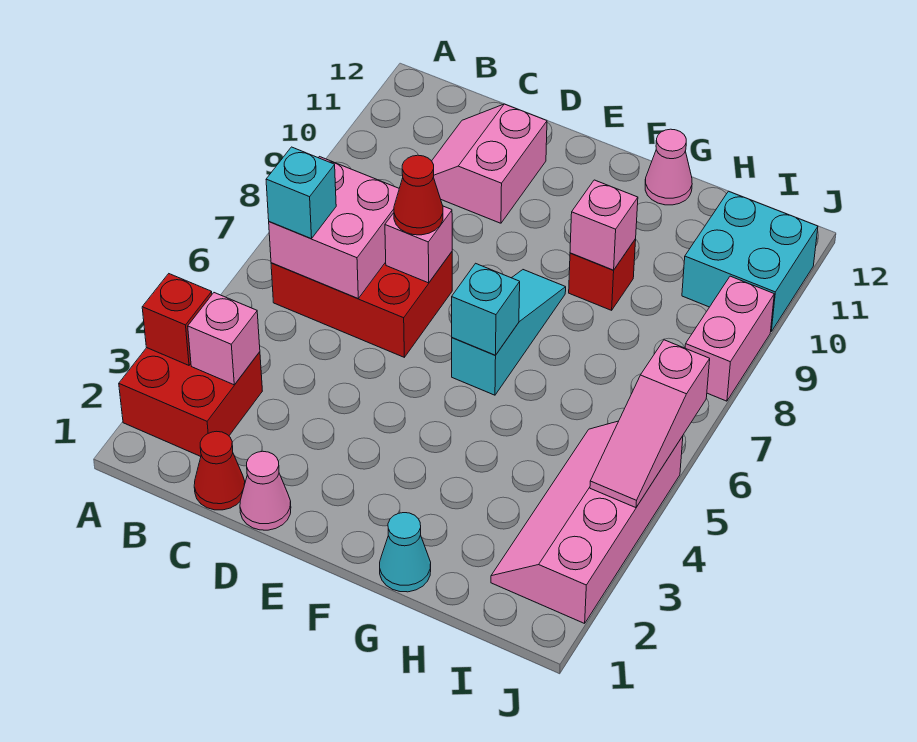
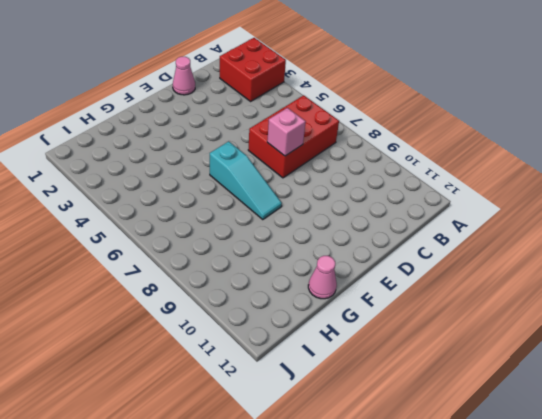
none -> red 1x1 cone [194,431,245,510]
none -> pink 2x2 slope [432,104,547,223]
none -> cyan 1x1 cone [380,513,431,592]

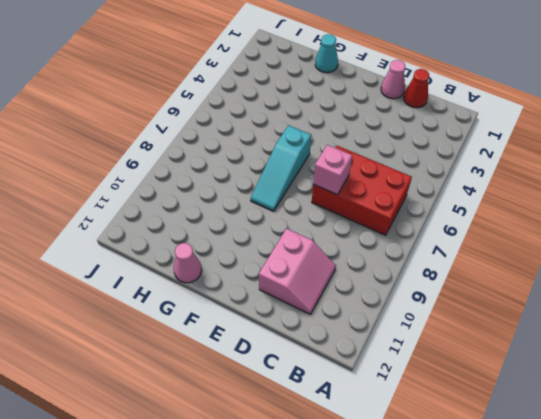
none -> red 2x2 brick [119,348,262,456]
none -> red 1x1 brick [569,239,636,310]
none -> pink 2x4 slope [491,421,683,623]

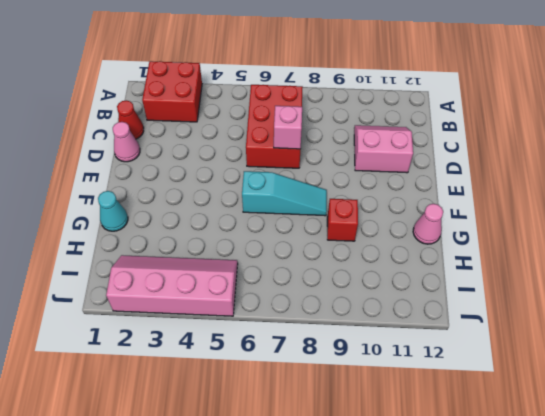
none -> cyan 2x2 brick [682,191,818,331]
none -> pink 1x2 brick [685,276,774,401]
none -> red 1x1 brick [142,274,212,365]

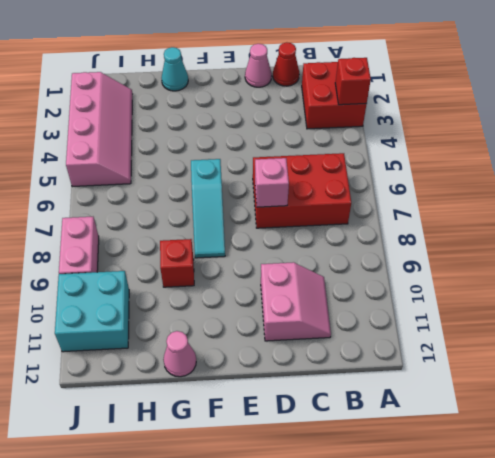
none -> pink 1x1 brick [188,293,260,385]
none -> pink 2x2 brick [269,157,399,298]
none -> cyan 1x1 brick [452,263,520,355]

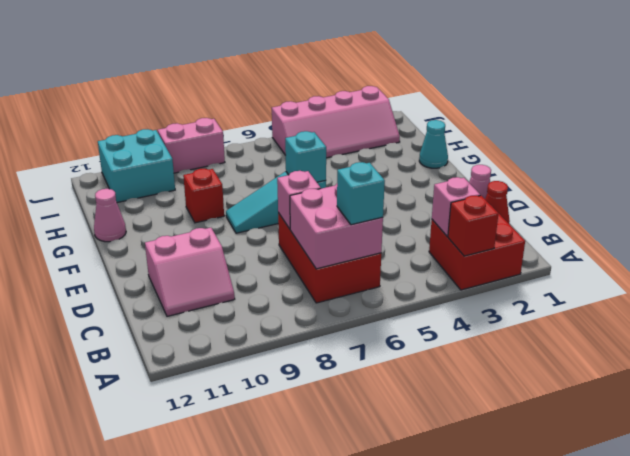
none -> pink 1x1 brick [570,180,638,270]
none -> pink 1x3 slope [590,340,710,508]
none -> red 1x1 cone [394,155,443,235]

